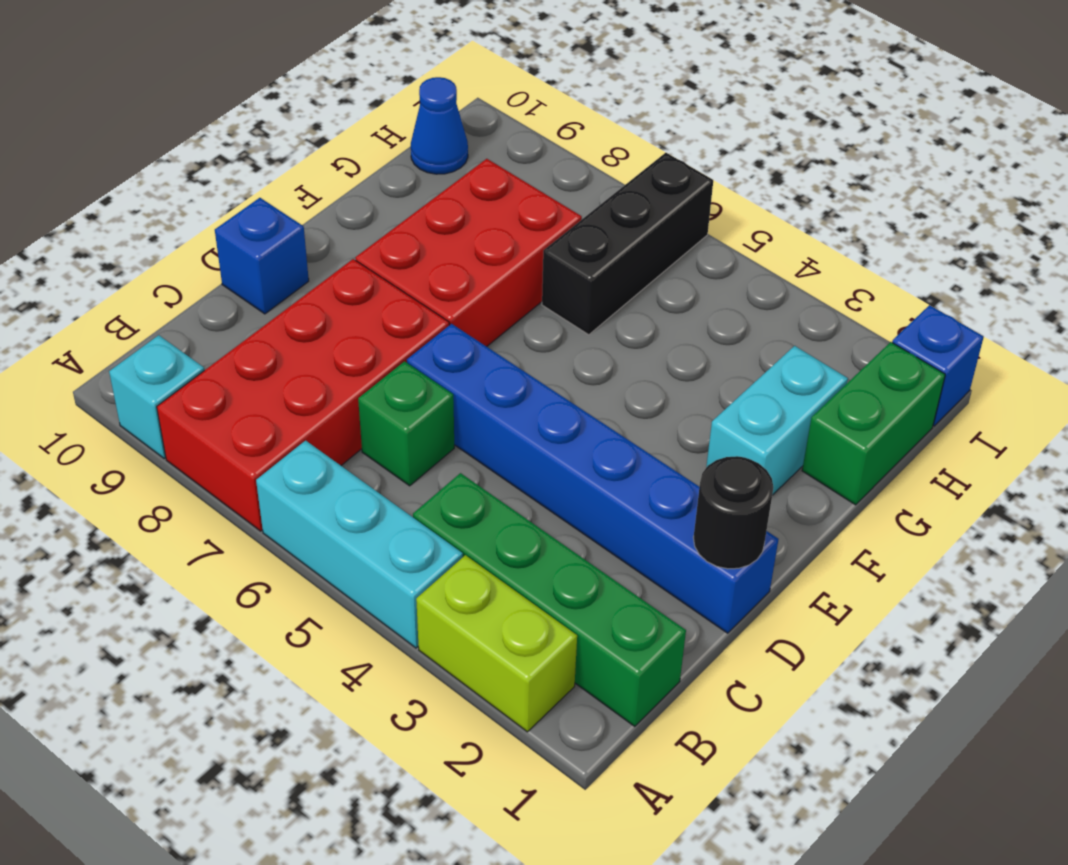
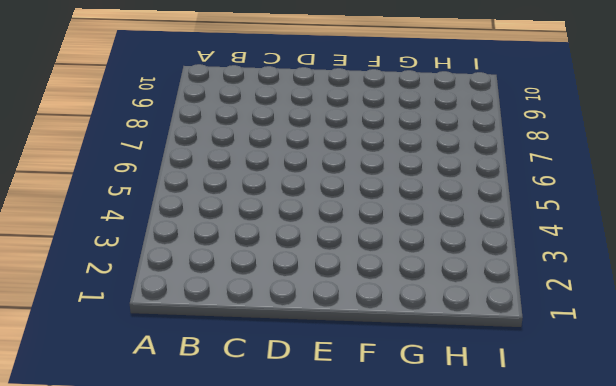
none -> lime 1x2 brick [416,555,577,732]
none -> cyan 1x3 brick [256,441,463,648]
none -> red 2x4 brick [157,259,449,531]

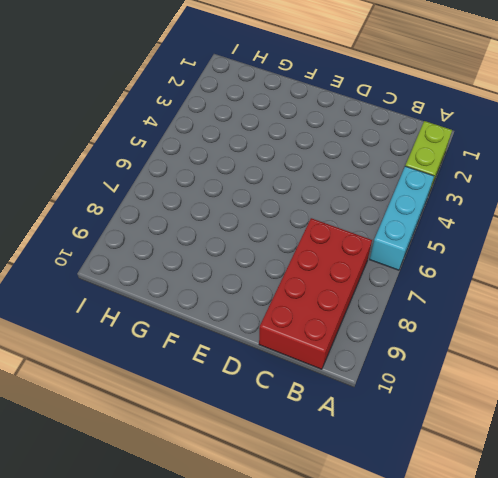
red 2x4 brick [259,218,372,369] -> red 2x4 brick turned to [157,259,449,531]
none -> cyan 1x1 brick [109,335,204,459]
none -> green 1x4 brick [413,473,686,727]
none -> green 1x1 brick [358,361,454,486]

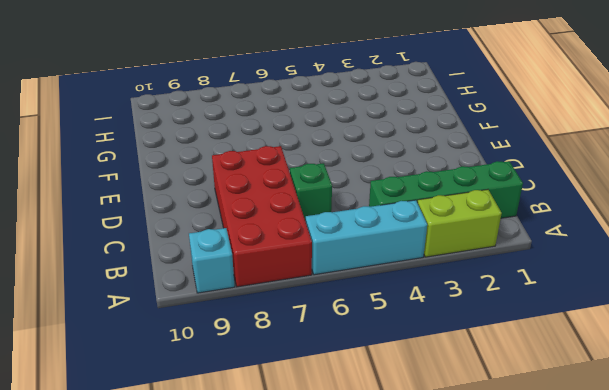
none -> blue 1x6 brick [407,324,779,633]
none -> blue 1x1 brick [215,198,309,314]
none -> red 2x3 brick [355,159,582,347]

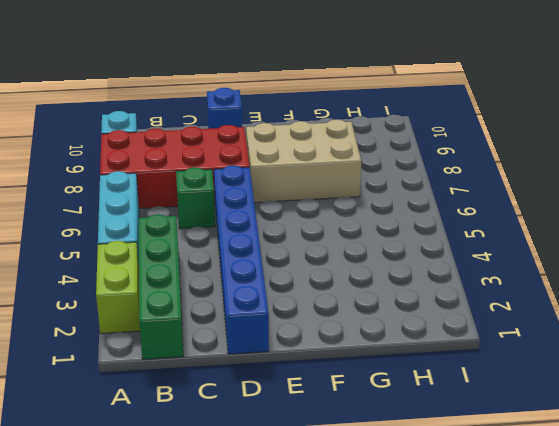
tan 2x3 brick [246,120,361,202] -> red 2x3 brick [355,159,582,347]
none -> cyan 1x2 brick [706,346,848,495]
none -> green 1x2 brick [802,342,945,505]
none -> black 1x3 brick [542,153,713,335]

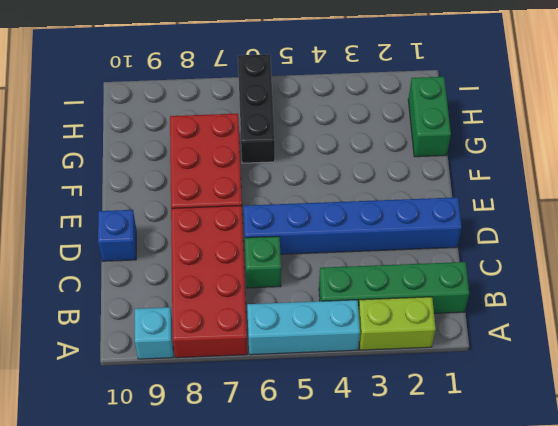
none -> cyan 1x2 brick [706,346,848,495]
none -> blue 1x1 cone [411,77,468,174]
none -> blue 1x1 brick [892,305,984,426]

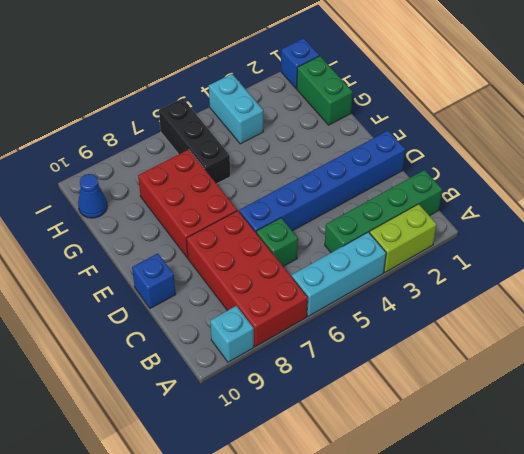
cyan 1x2 brick [209,74,263,144] -> cyan 1x2 brick moved to [706,346,848,495]
none -> black 1x1 round brick [693,456,773,569]

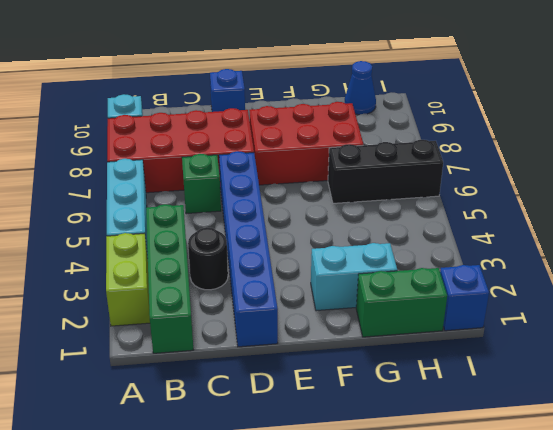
black 1x1 round brick [188,227,228,290] -> black 1x1 round brick moved to [693,456,773,569]

